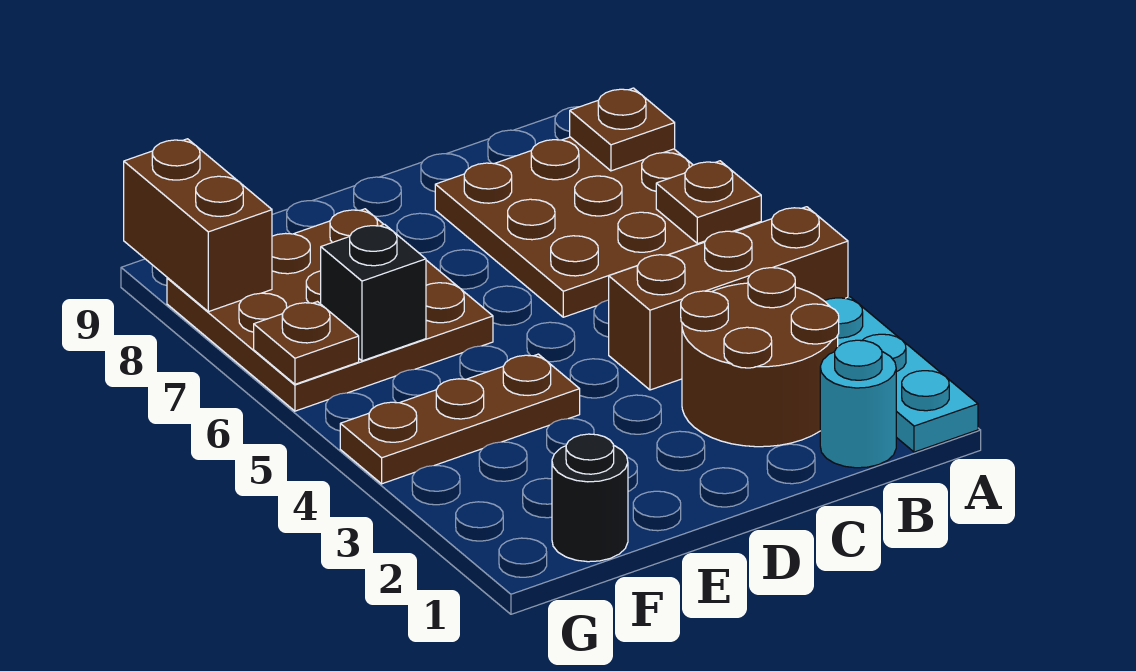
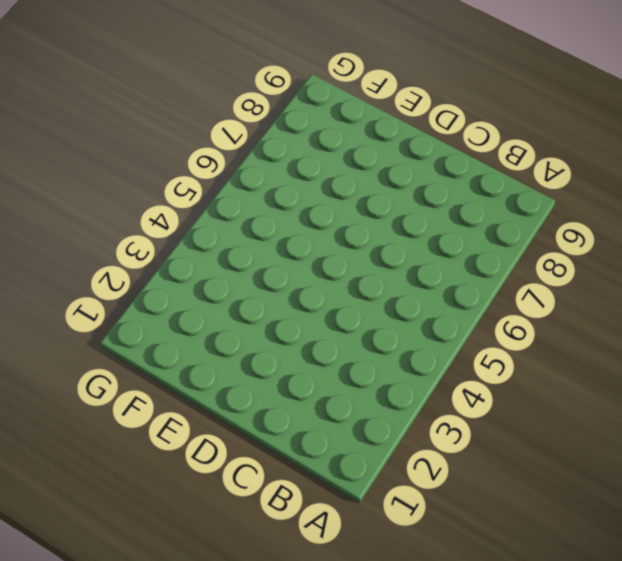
none -> cyan 1x3 plate [825,297,978,452]
none -> brown 1x3 brick [609,207,848,390]
none -> brown 3x3 plate [435,137,761,317]

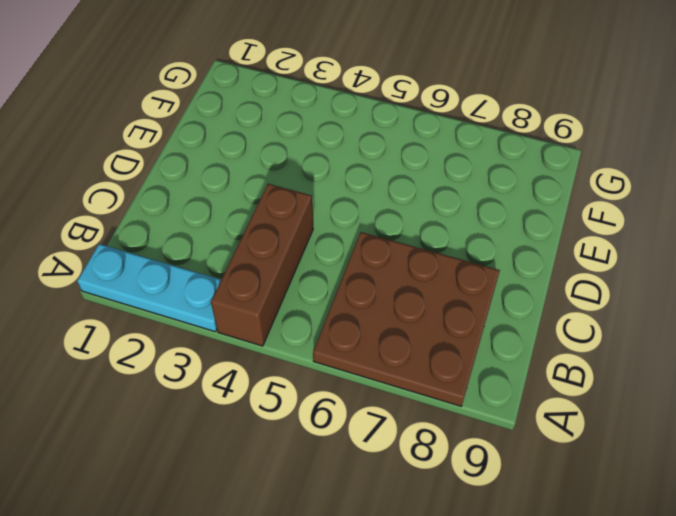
none -> cyan 1x1 round brick [820,340,896,468]
none -> brown 2x2 round brick [681,268,839,447]
none -> brown 1x3 plate [340,354,580,484]

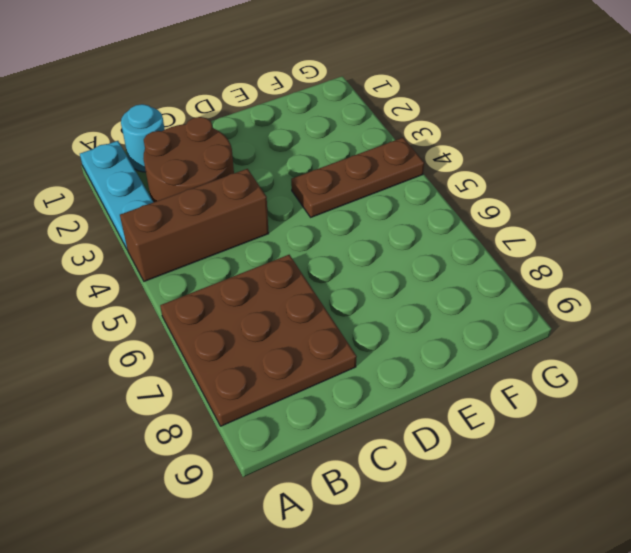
none -> brown 3x3 plate [167,209,493,411]
none -> black 1x1 round brick [552,434,628,562]
none -> brown 1x1 plate [656,161,761,244]

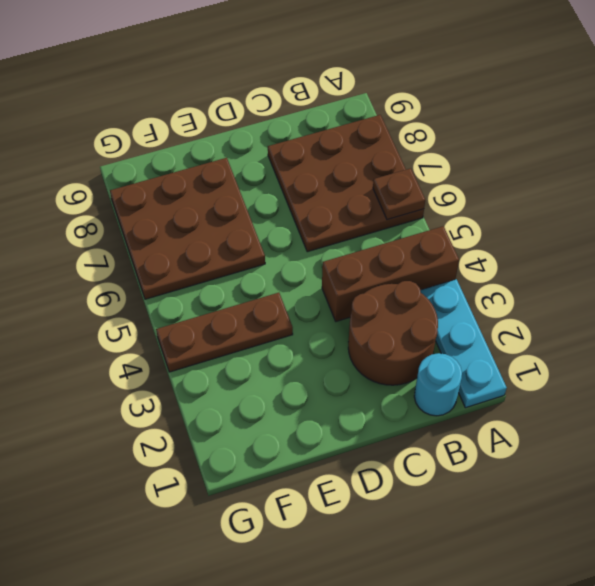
none -> black 1x1 round brick [552,434,628,562]
none -> brown 1x1 plate [570,88,675,171]
none -> black 1x1 brick [321,224,426,361]

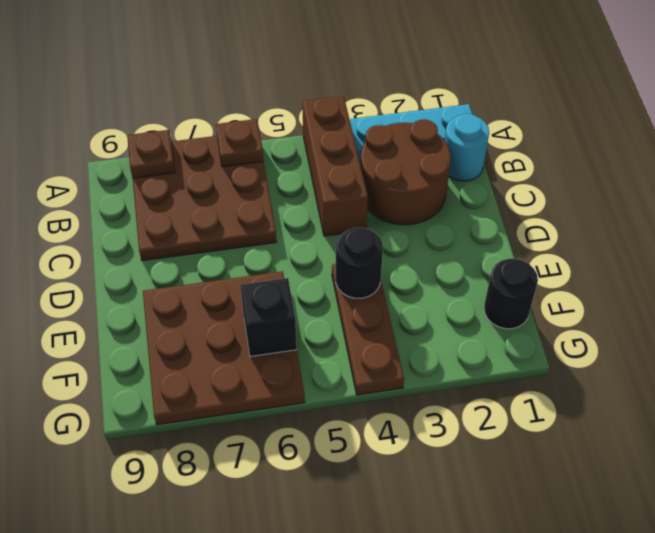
black 1x1 round brick [336,228,383,298] -> none
none -> brown 1x1 plate [254,302,359,384]
none -> brown 1x2 brick [124,139,272,312]

